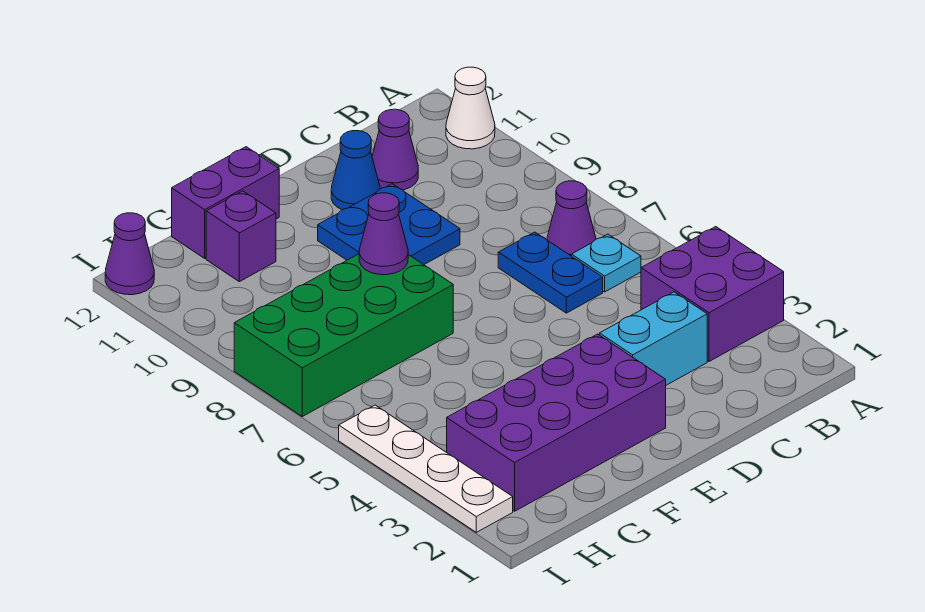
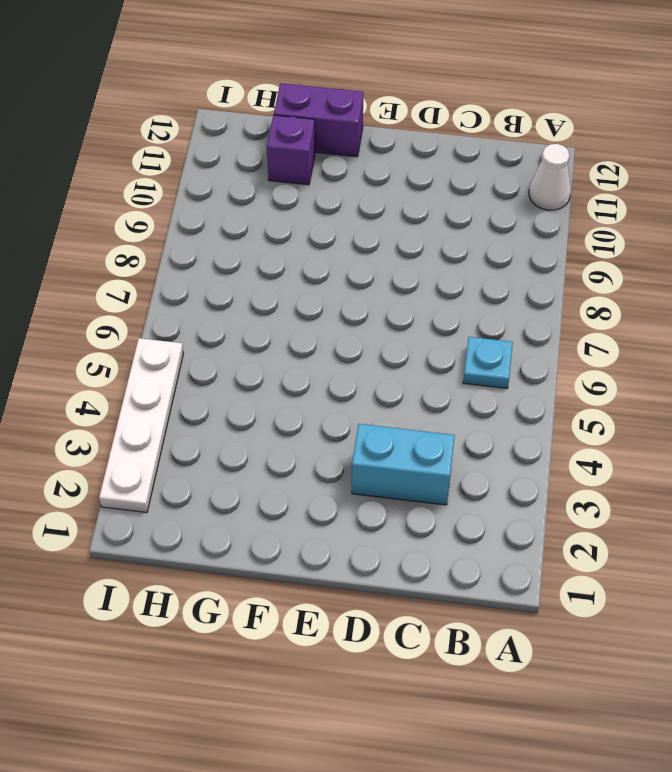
none -> purple 2x2 brick [641,227,784,361]
none -> purple 1x1 cone [547,181,596,256]
none -> blue 1x2 plate [498,232,603,313]

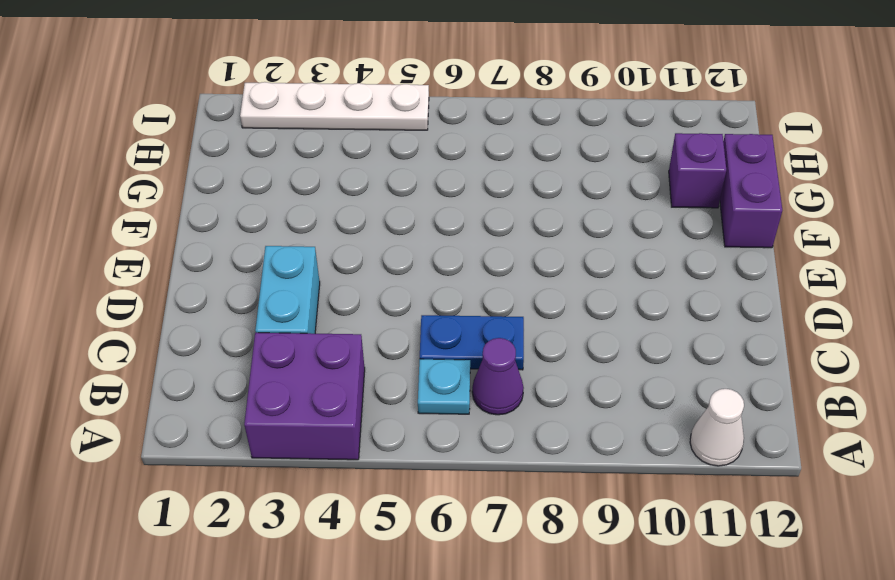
none -> purple 1x1 cone [372,109,418,190]
none -> blue 2x2 plate [318,184,460,265]
none -> blue 1x1 cone [331,131,380,210]

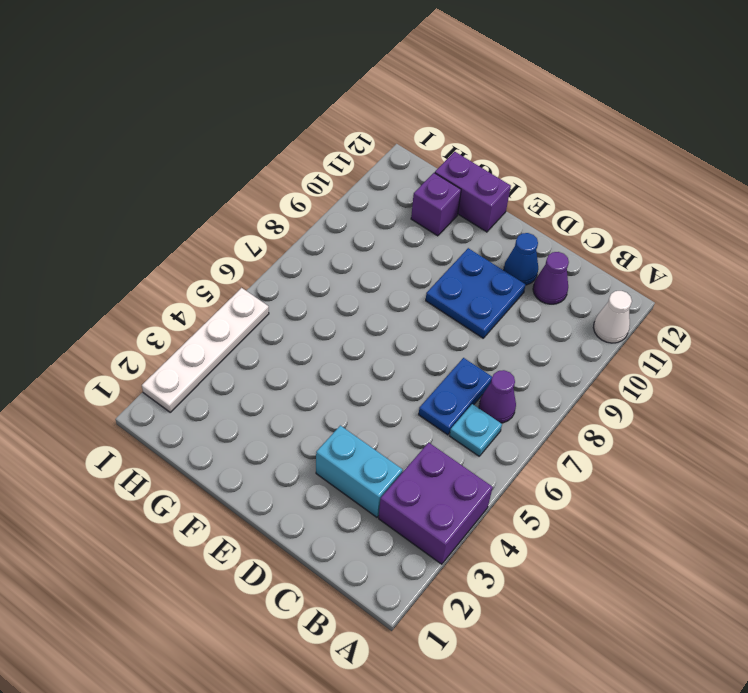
none -> purple 2x4 brick [447,334,666,511]
none -> green 2x4 brick [234,254,453,416]
none -> purple 1x1 cone [105,213,154,295]

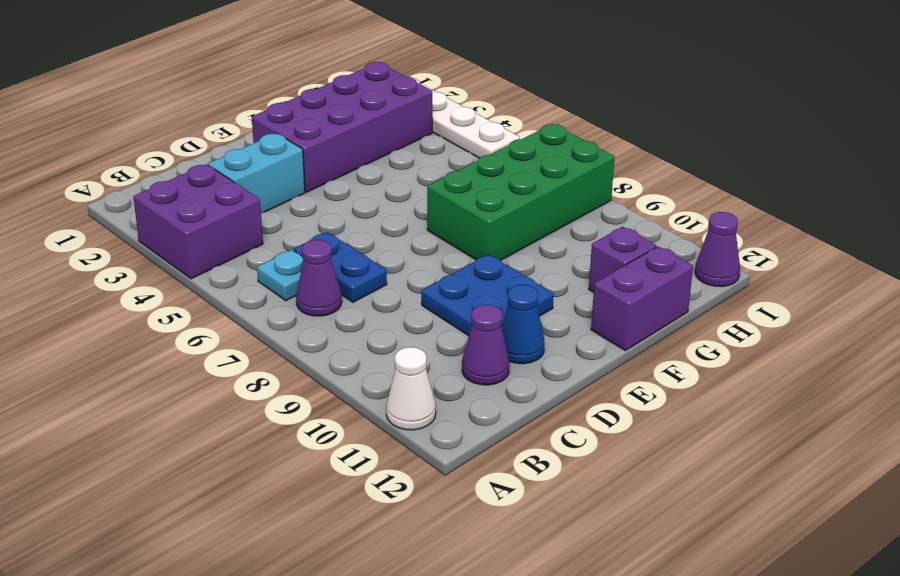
none -> purple 1x1 cone [359,193,408,275]

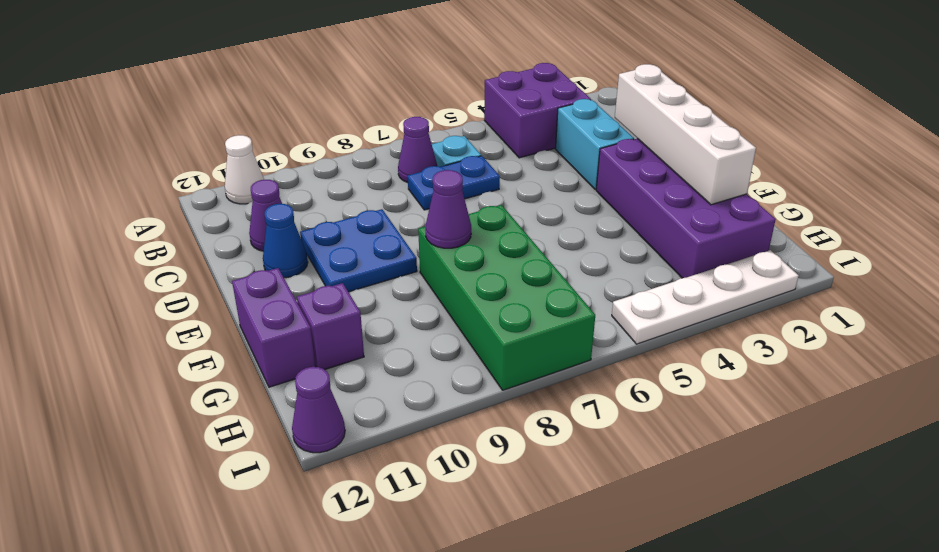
white 1x4 brick [615,64,756,205] -> none

